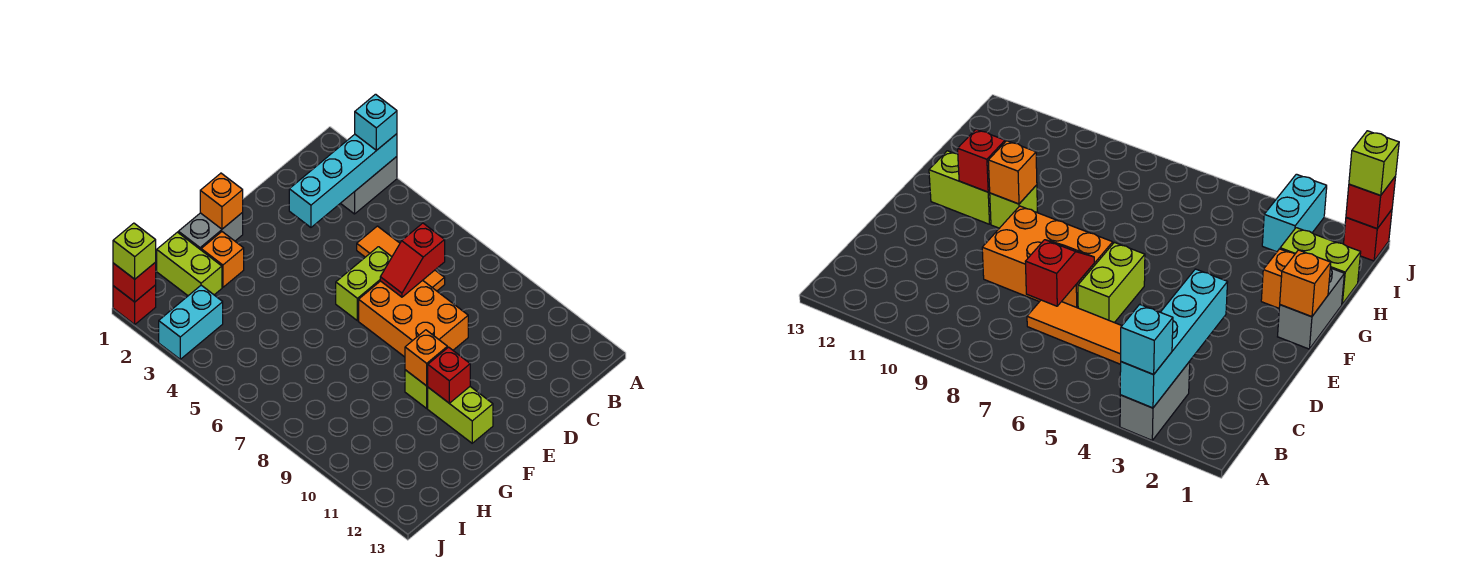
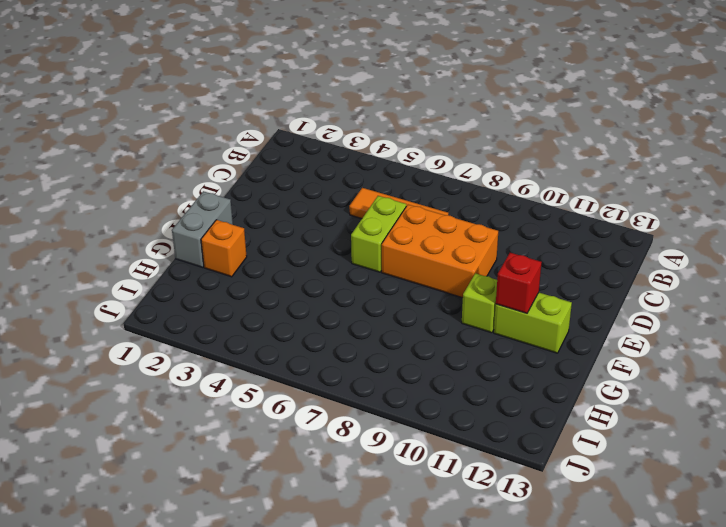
none -> grey 1x2 brick [341,157,397,214]
none -> lime 1x2 brick [157,232,222,296]
none -> cyan 1x2 brick [159,285,223,359]

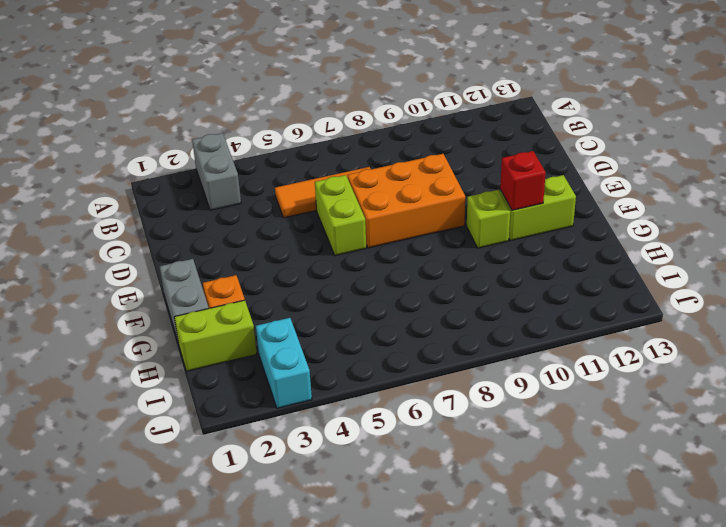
none -> red 1x1 brick [113,285,156,324]
none -> cyan 1x4 brick [289,134,397,227]
none -> red 1x2 slope [380,223,445,297]

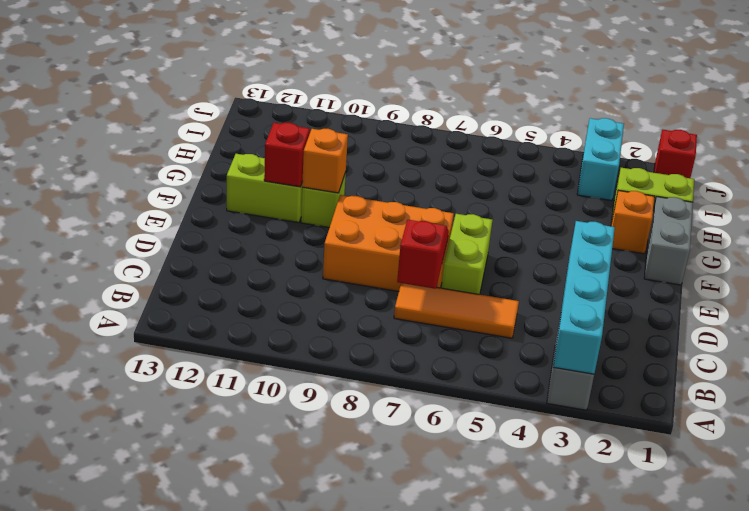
none -> orange 1x1 brick [200,173,243,229]
none -> red 1x1 brick [113,263,156,302]
none -> cyan 1x1 brick [355,94,397,150]

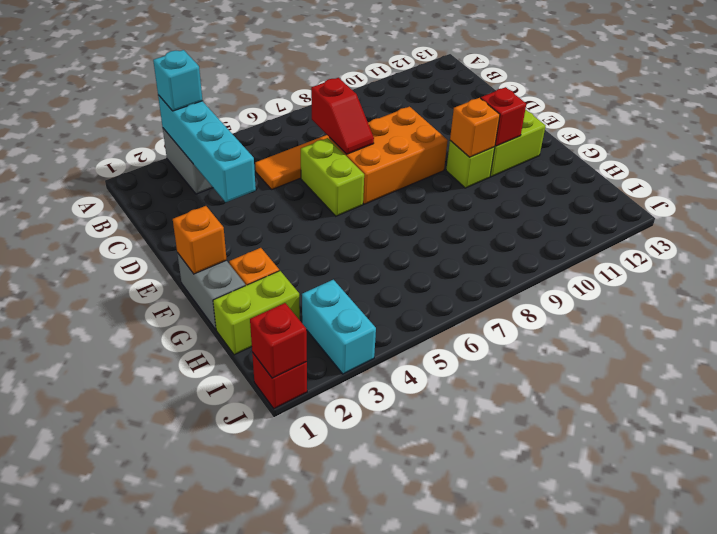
none -> lime 1x1 brick [113,223,156,279]

